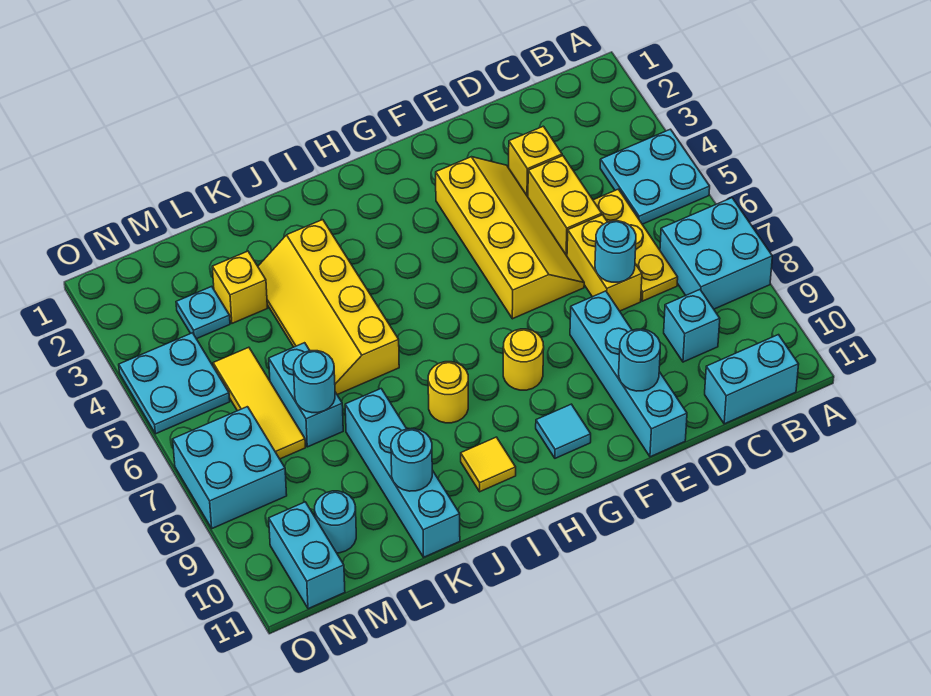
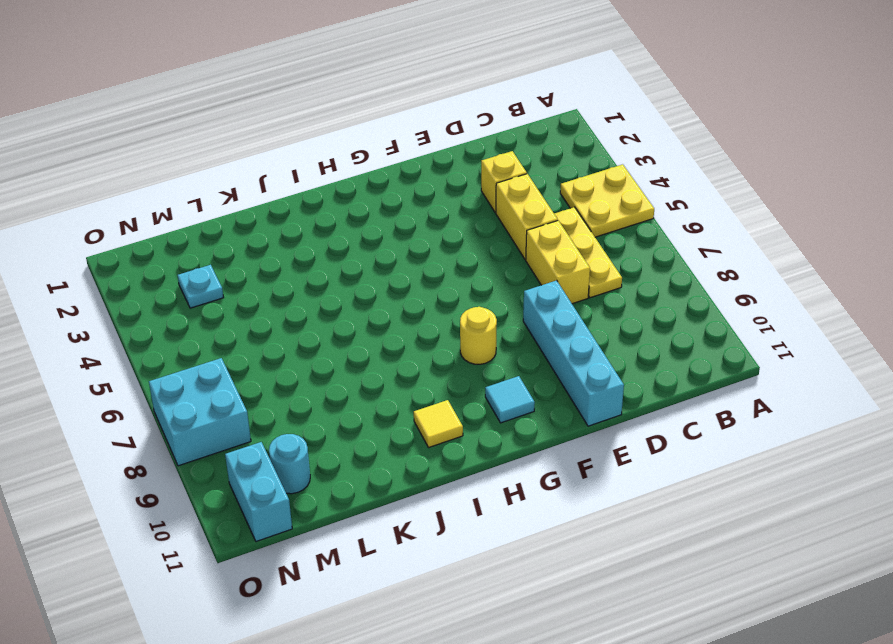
yellow 2x2 plate [560,164,654,237] -> cyan 2x2 plate [600,129,710,224]
none -> cyan 2x2 brick [660,198,772,309]
none -> cyan 1x2 brick [705,335,799,424]
none -> cyan 1x1 brick [664,290,720,362]

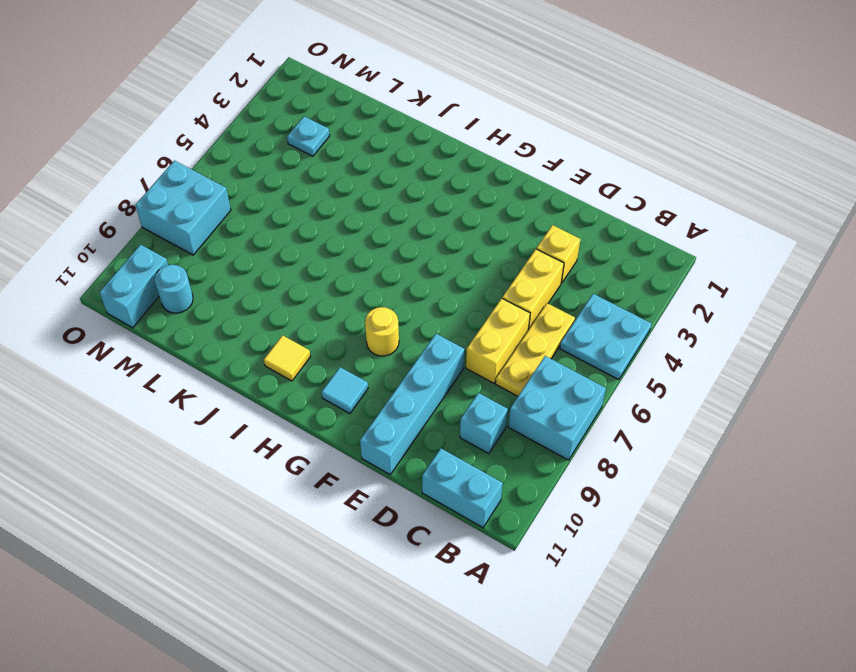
none -> yellow 2x4 slope [436,157,584,319]
none -> yellow 1x1 round brick [428,362,468,423]
none -> yellow 2x4 slope [258,220,399,395]

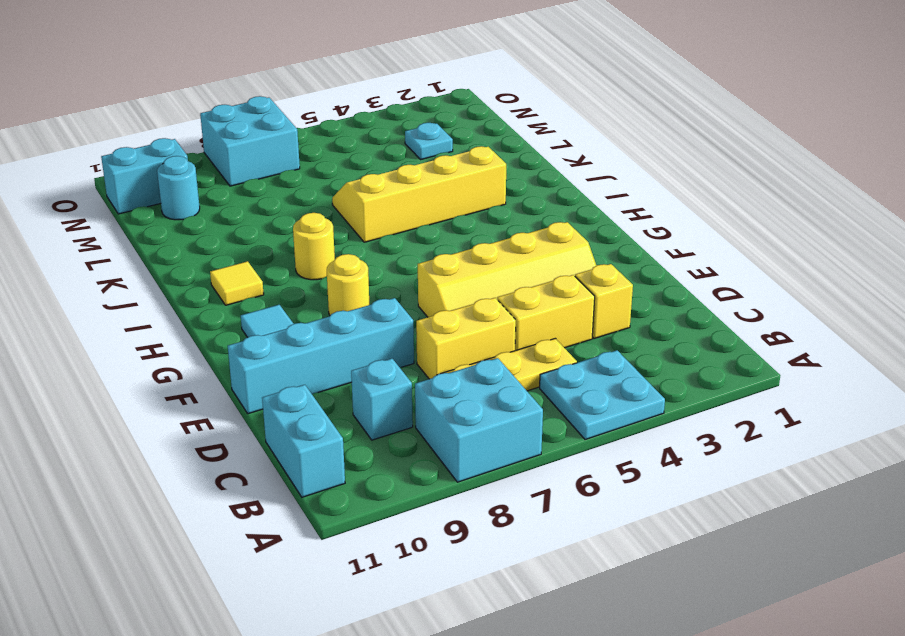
none -> cyan 1x4 brick [345,389,460,557]
none -> yellow 1x1 brick [212,251,267,323]
none -> cyan 1x2 brick [269,343,343,447]

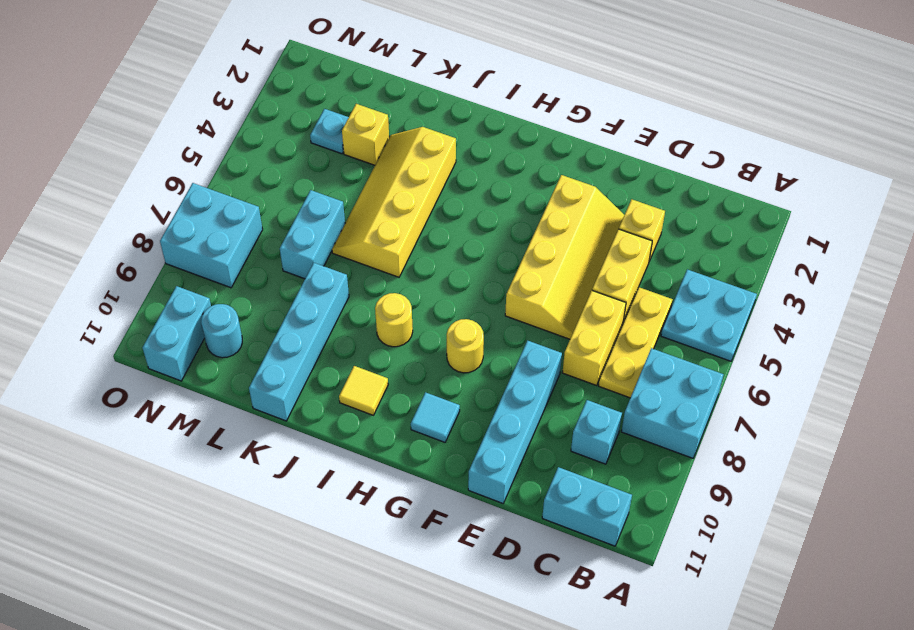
none -> yellow 1x3 tile [213,347,305,459]
none -> cyan 2x2 plate [119,333,230,434]
none -> cyan 1x1 round brick [595,221,636,282]

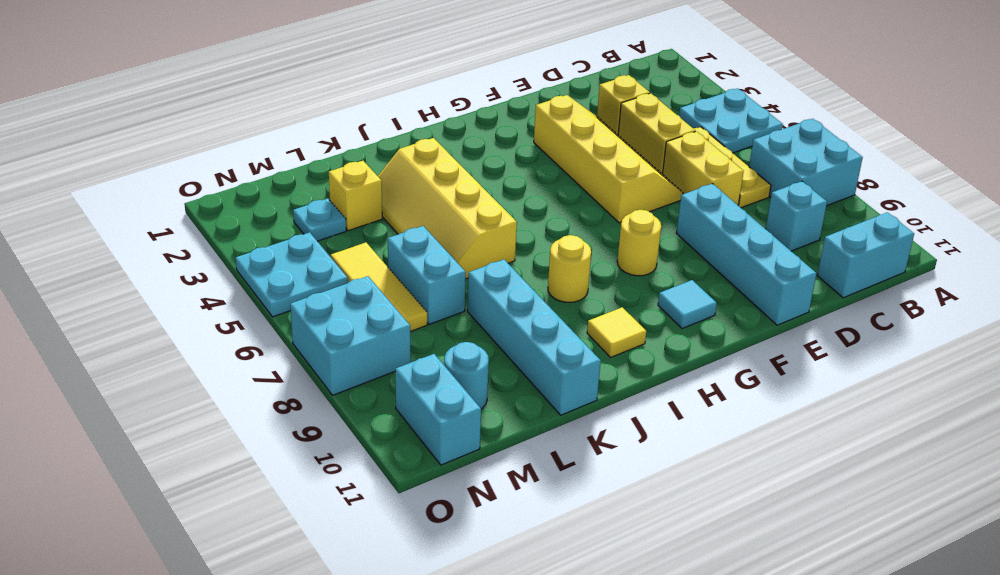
none -> cyan 1x1 round brick [595,221,636,282]
none -> cyan 1x1 round brick [619,329,660,391]
none -> cyan 1x1 round brick [391,429,432,491]

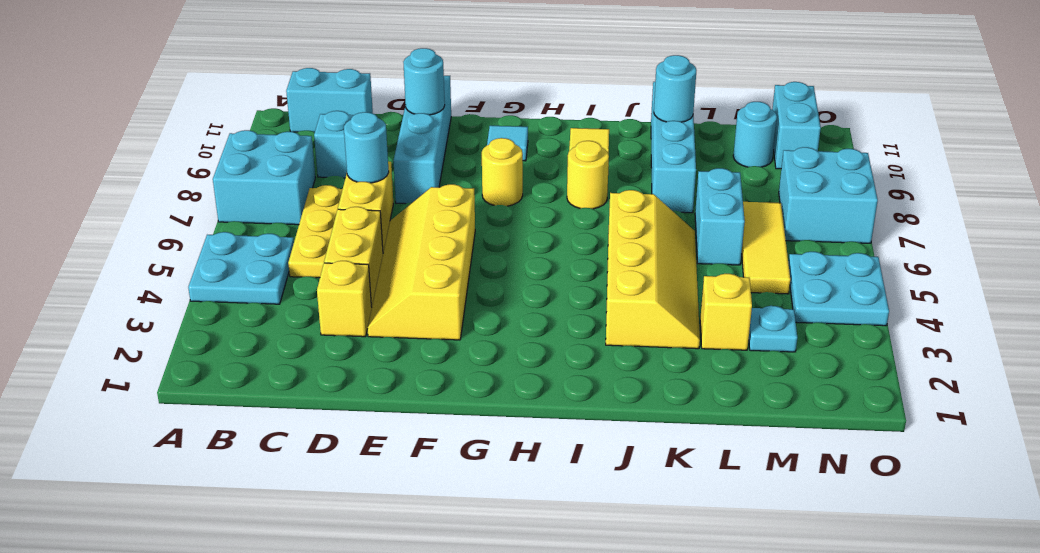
none -> cyan 1x1 round brick [294,351,335,413]

